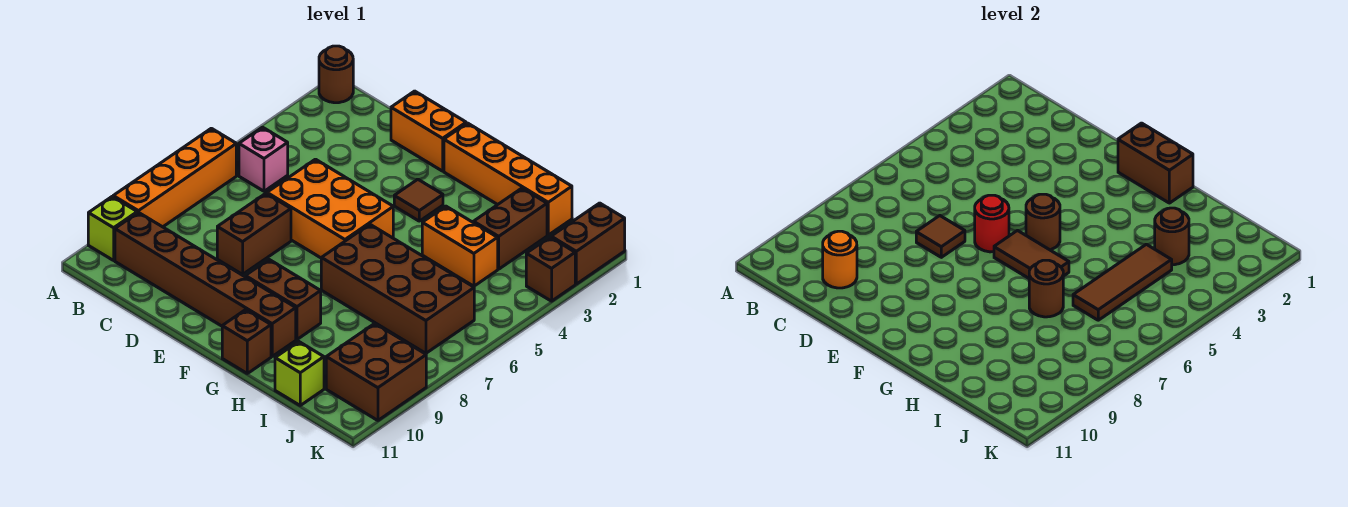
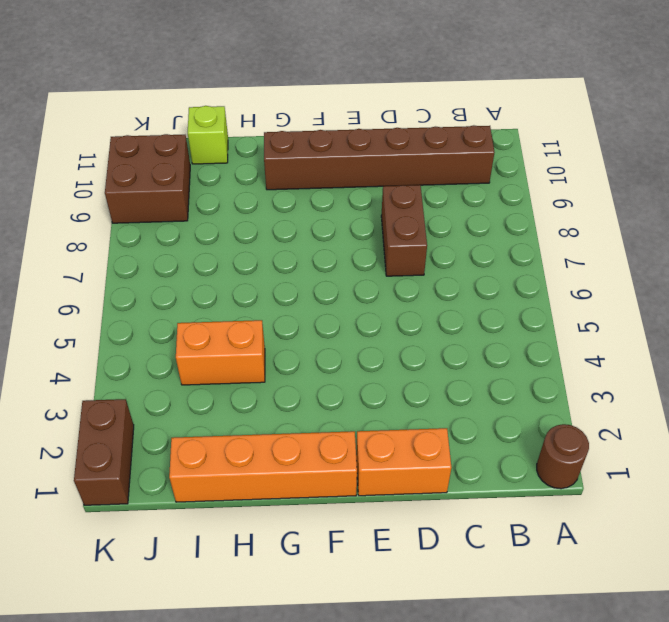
none -> orange 1x4 brick [113,128,236,227]
none -> lime 1x1 brick [88,197,137,260]
none -> pink 1x1 brick [239,127,288,191]

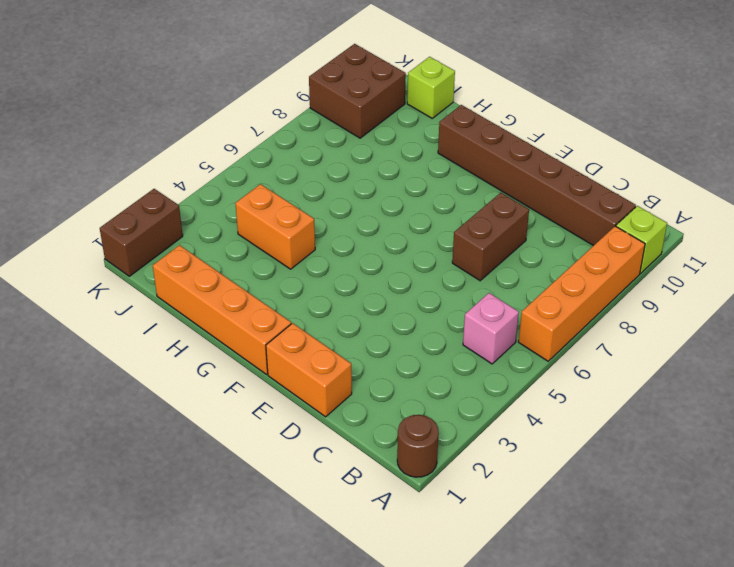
none -> orange 2x3 brick [267,159,393,258]
none -> brown 1x1 tile [394,179,443,221]
none -> brown 1x2 brick [245,260,321,339]

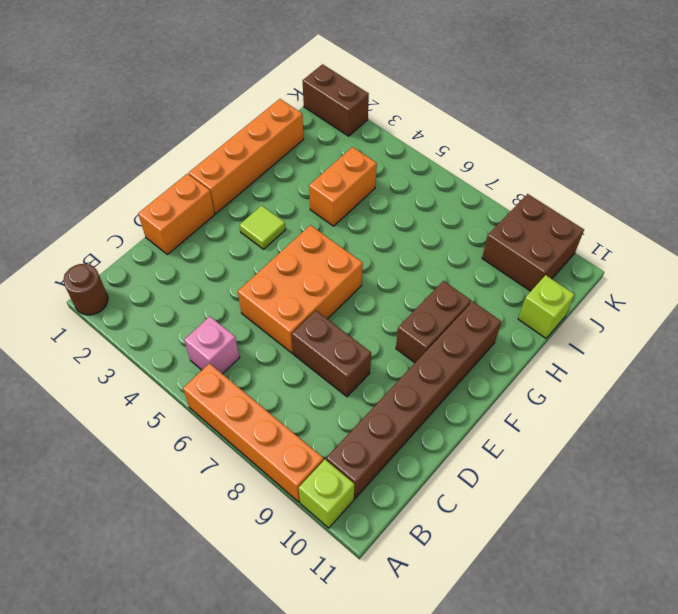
lime 1x1 tile [240,206,286,249] -> brown 1x1 tile [394,179,443,221]
none -> brown 2x4 brick [321,224,474,353]
none -> brown 1x1 brick [222,310,271,373]
none -> brown 1x2 brick [474,188,547,269]

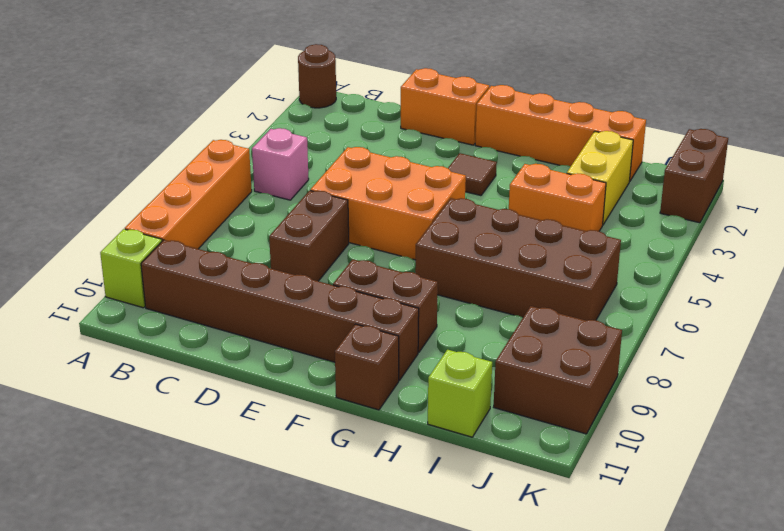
yellow 1x2 brick [567,131,633,225] -> brown 1x2 brick [474,188,547,269]
none -> brown 1x1 brick [526,237,575,301]
none -> orange 1x1 round brick [823,231,857,288]
none -> brown 1x1 tile [916,216,965,257]

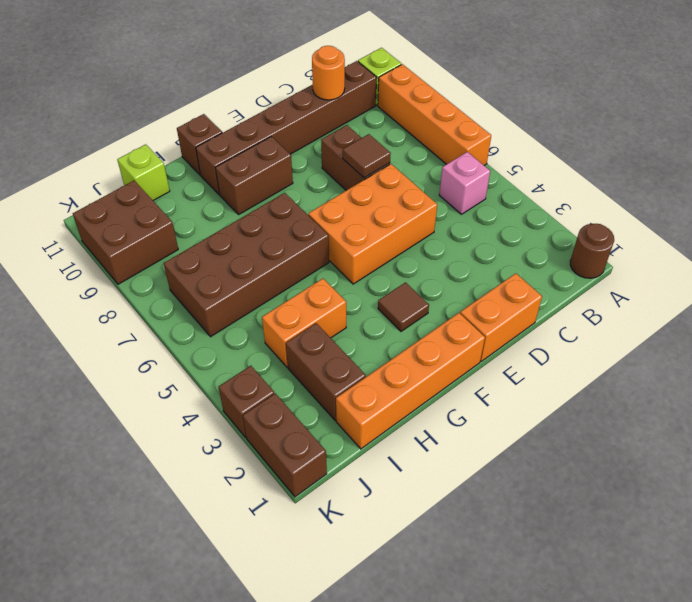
none -> red 1x1 round brick [975,195,1009,252]
none -> brown 1x2 brick [1118,123,1193,203]
none -> brown 1x1 round brick [1026,194,1060,250]

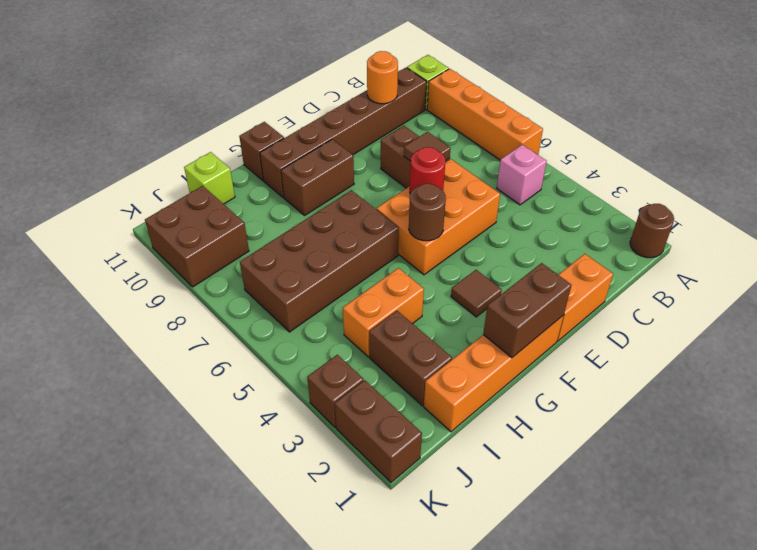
none -> brown 1x2 tile [994,231,1069,278]
none -> brown 1x1 round brick [1029,260,1063,317]
none -> brown 1x1 round brick [1155,208,1189,265]

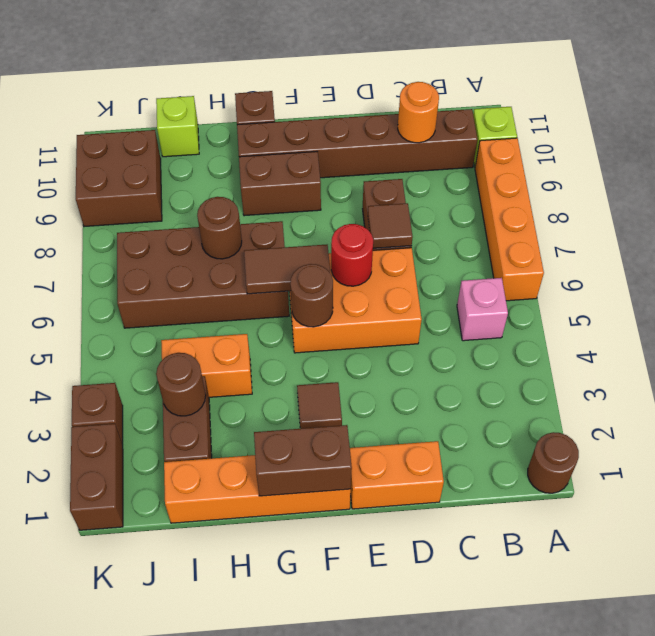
none -> brown 1x3 tile [1073,244,1172,320]

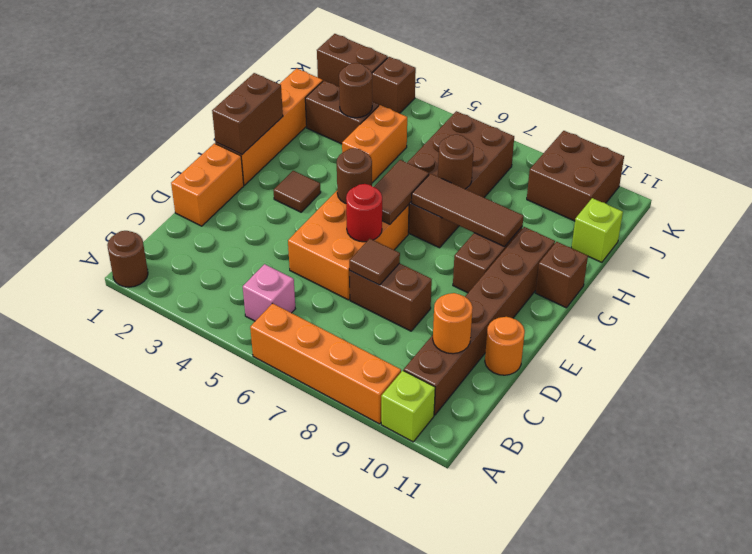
orange 1x1 round brick [485,317,525,375] -> none
brown 1x3 tile [412,174,524,247] -> brown 1x3 tile moved to [1073,244,1172,320]

